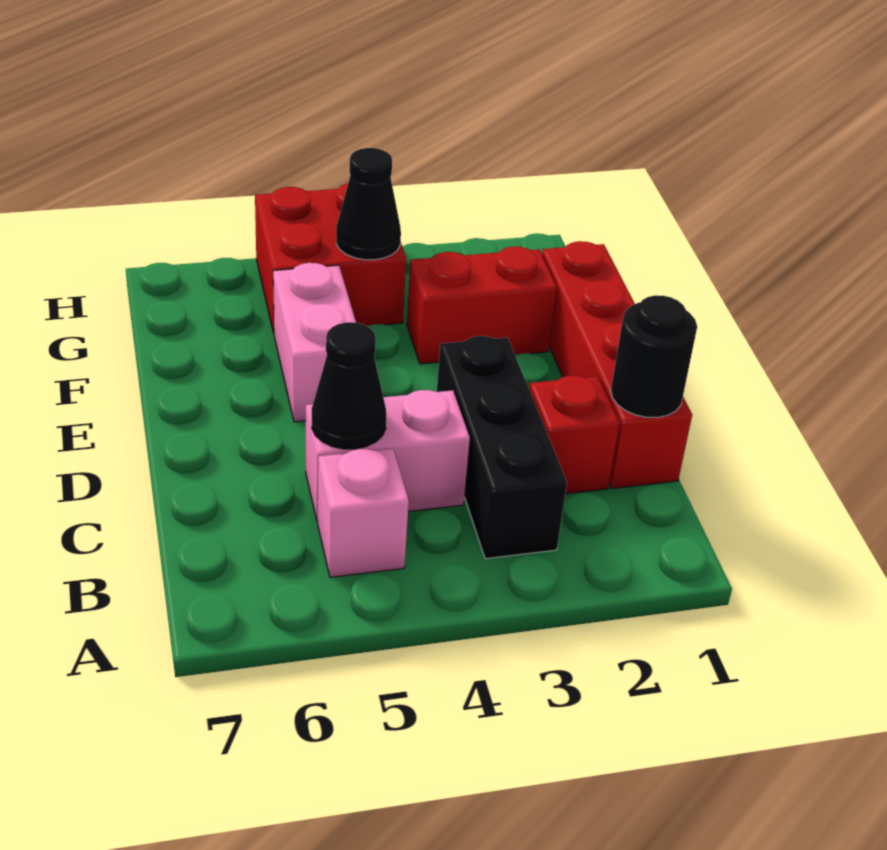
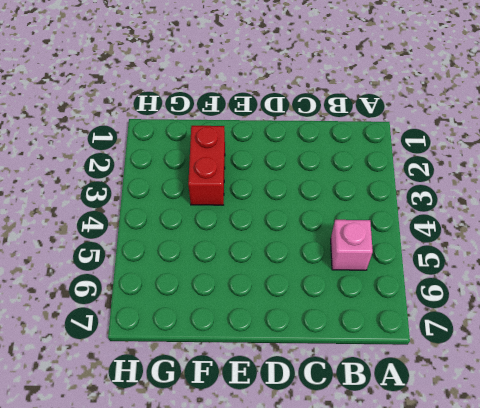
none -> black 1x3 brick [437,336,567,559]
none -> red 1x4 brick [542,241,692,488]

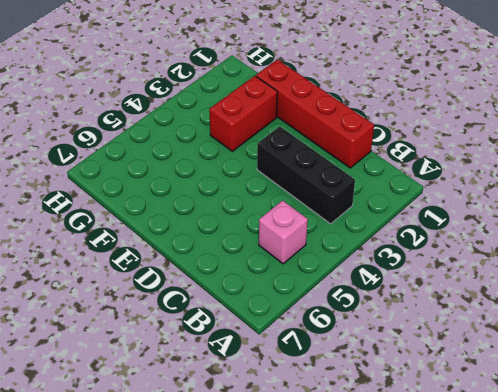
none -> red 1x1 brick [529,375,620,494]
none -> pink 1x2 brick [306,390,470,522]

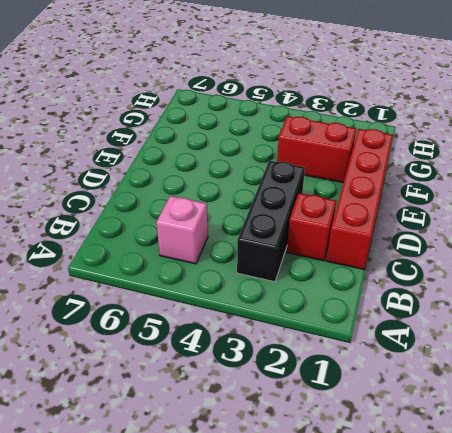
none -> pink 1x2 brick [306,390,470,522]
none -> pink 1x2 brick [273,263,356,422]

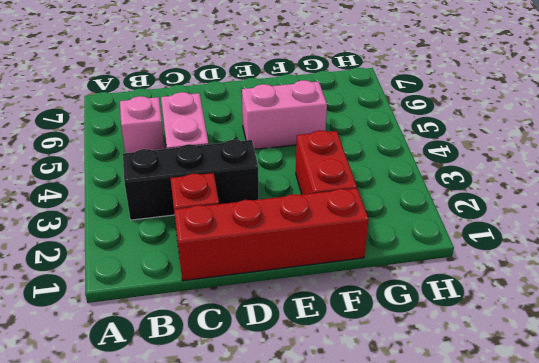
none -> red 2x2 brick [255,183,406,333]
none -> black 1x1 round brick [611,295,697,417]

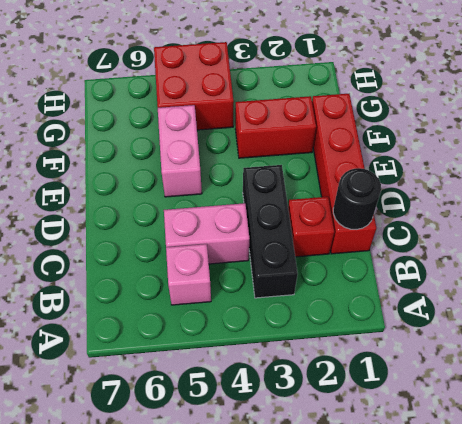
none -> black 1x1 cone [312,322,386,449]
none -> black 1x1 cone [336,148,401,260]

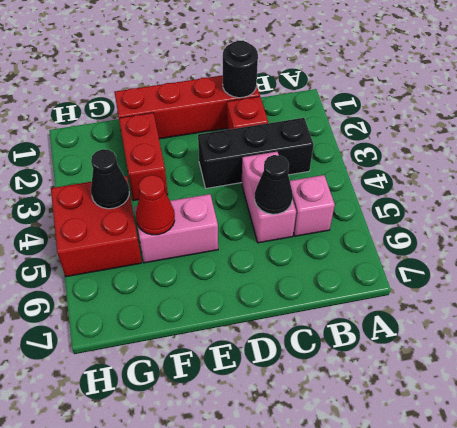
red 1x1 cone [136,175,175,235] -> none

